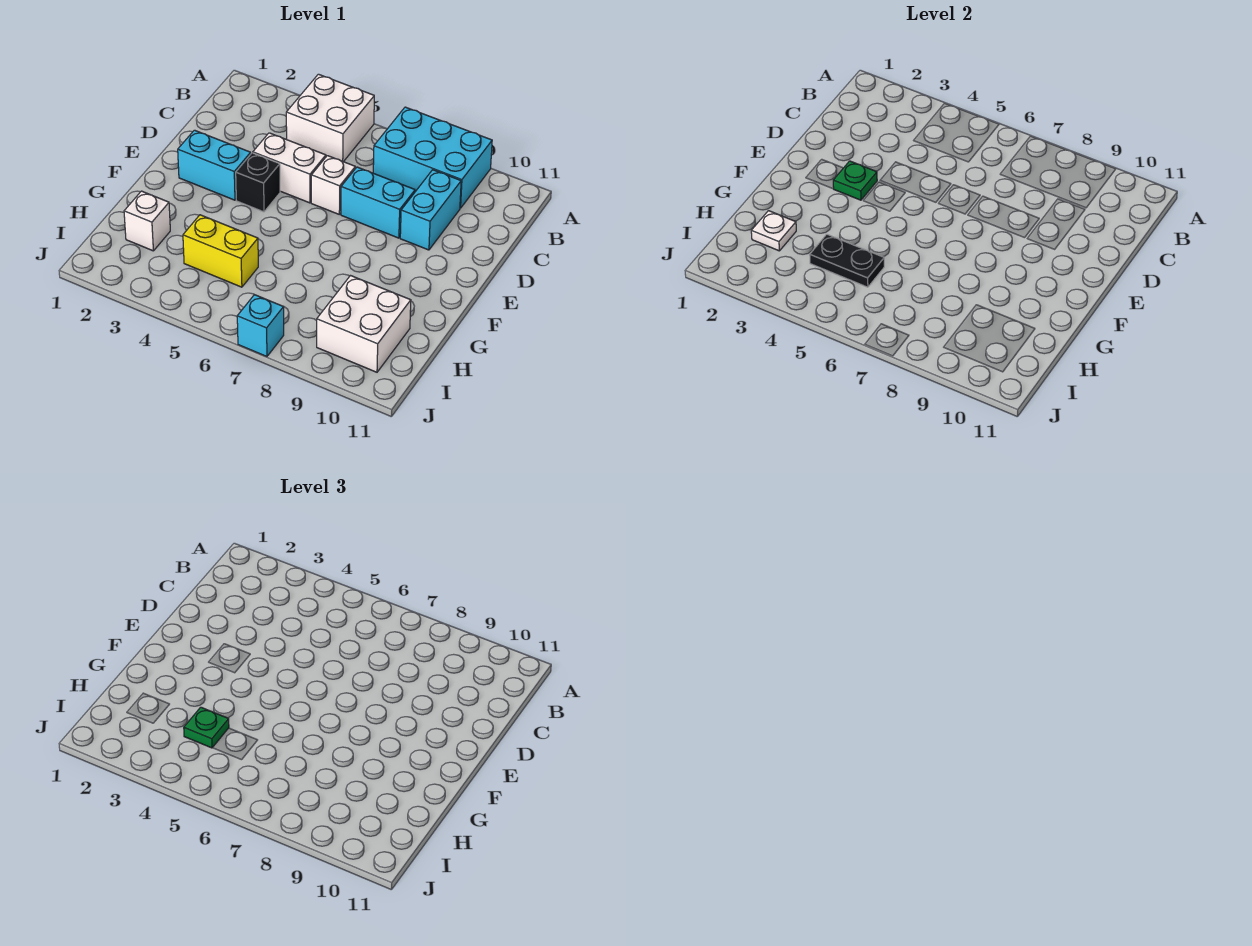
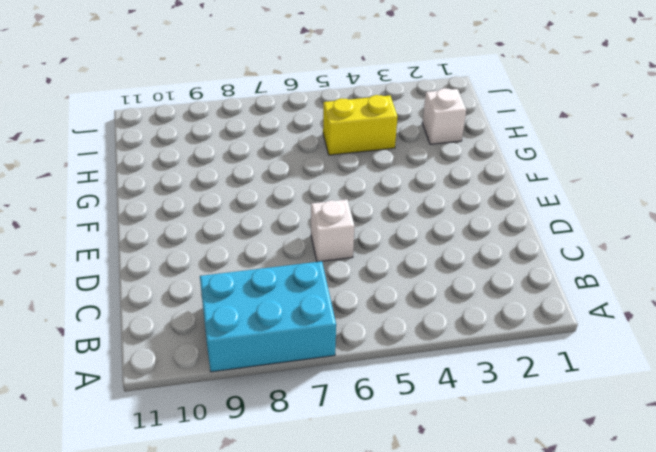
none -> white 2x2 brick [286,74,374,162]
none -> cyan 1x2 brick [400,170,461,250]
none -> white 1x2 brick [253,133,326,203]

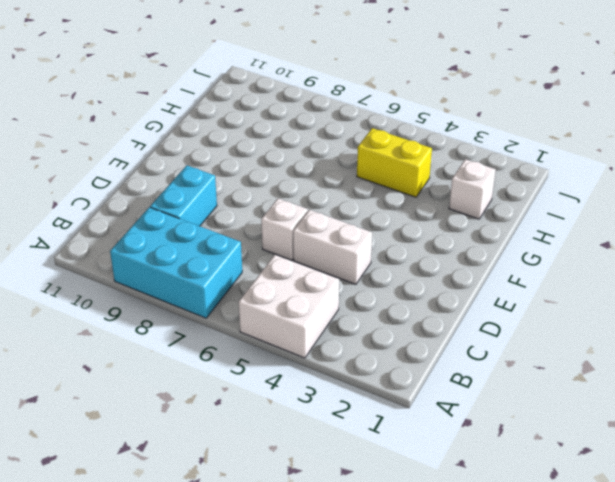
none -> cyan 1x2 brick [341,167,415,238]
none -> cyan 1x2 brick [178,130,251,200]
none -> black 1x1 brick [236,153,280,212]

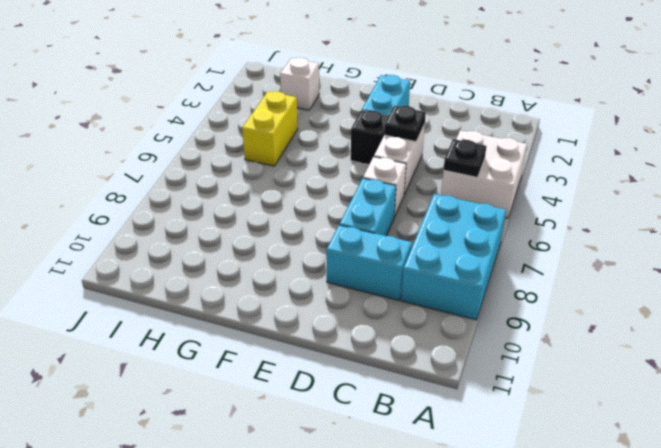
black 1x1 plate [444,139,486,177] -> none
black 1x1 plate [384,106,426,141] -> none
none -> white 2x2 brick [317,276,411,372]
none -> cyan 1x1 brick [237,295,284,356]
none -> green 1x1 plate [833,161,877,200]

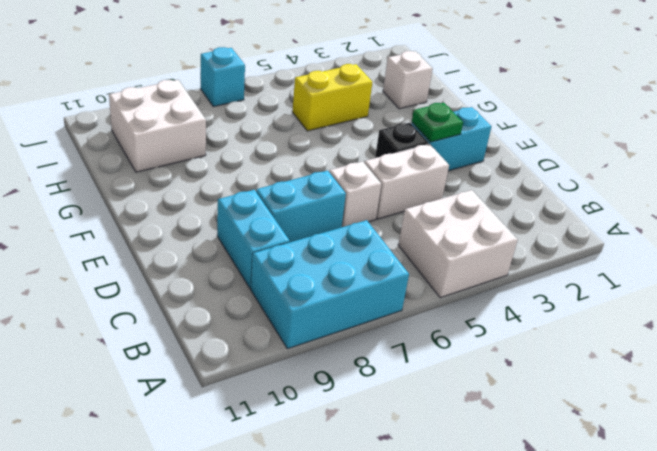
none -> white 1x1 plate [751,211,796,251]
none -> black 1x2 plate [810,234,884,287]
none -> green 1x1 plate [184,707,229,748]

